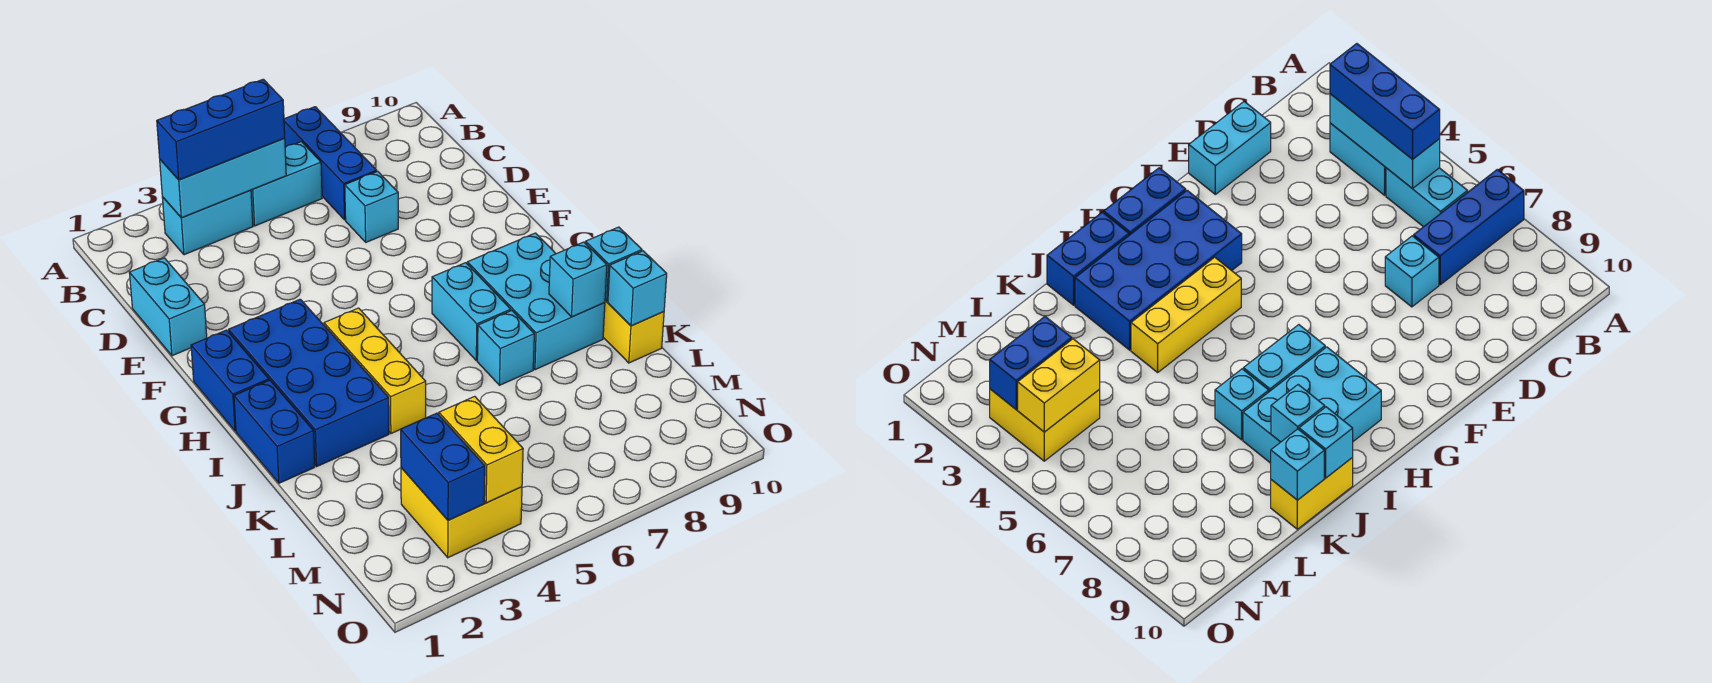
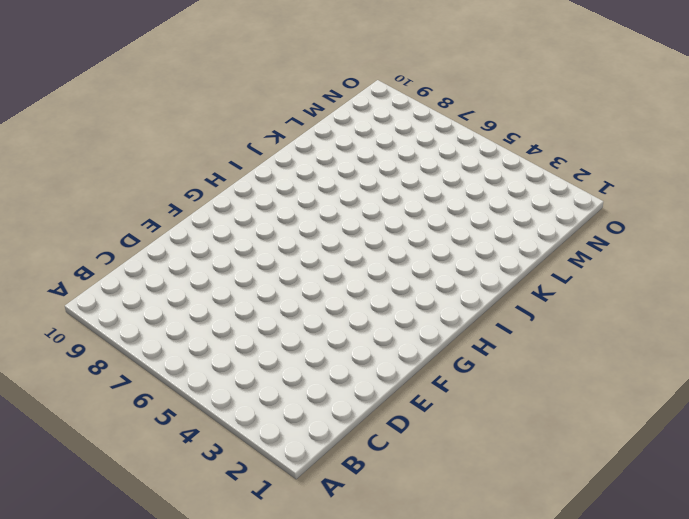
none -> blue 1x3 brick [284,107,377,220]
none -> cyan 1x2 brick [162,190,253,255]
none -> cyan 1x2 brick [251,142,322,226]

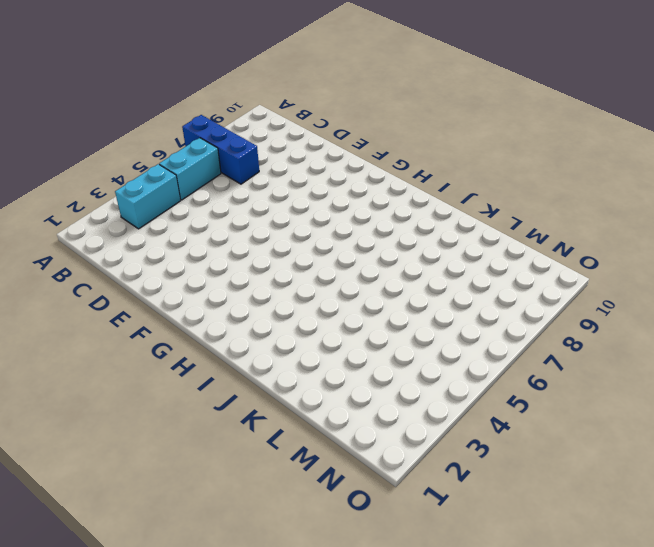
none -> cyan 1x2 brick [129,258,207,356]
none -> cyan 1x1 brick [345,171,398,242]
none -> blue 1x2 brick [191,330,269,431]

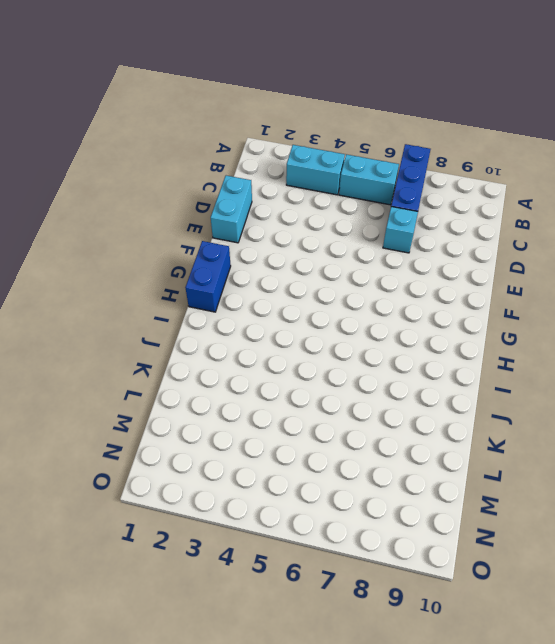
none -> blue 2x4 brick [229,299,389,466]
none -> yellow 1x3 brick [324,308,426,433]
none -> cyan 1x2 brick [432,263,511,361]

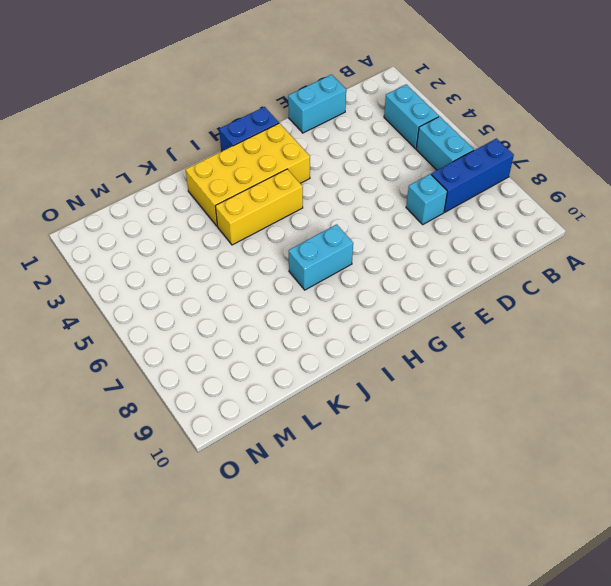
yellow 2x4 brick [186,123,310,226] -> blue 2x4 brick [229,299,389,466]
none -> cyan 2x3 brick [467,233,605,370]
none -> blue 1x2 brick [234,380,315,483]
none -> cyan 1x1 brick [477,311,534,385]

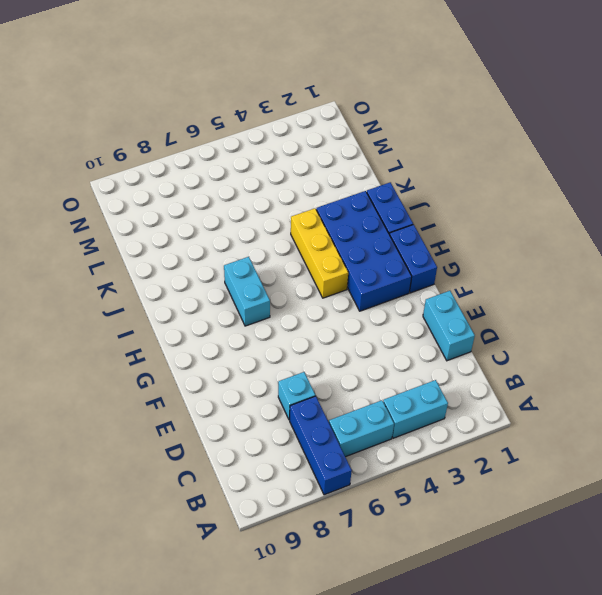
none -> cyan 2x3 brick [467,233,605,370]
none -> cyan 1x1 brick [477,311,534,385]
none -> yellow 1x2 brick [603,300,664,363]

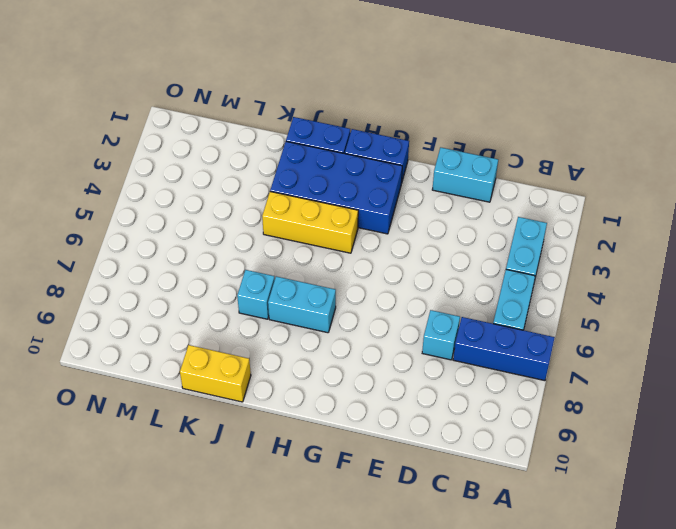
none -> cyan 2x3 brick [467,233,605,370]
none -> yellow 2x2 brick [401,468,522,558]
none -> cyan 1x3 brick [160,139,286,218]

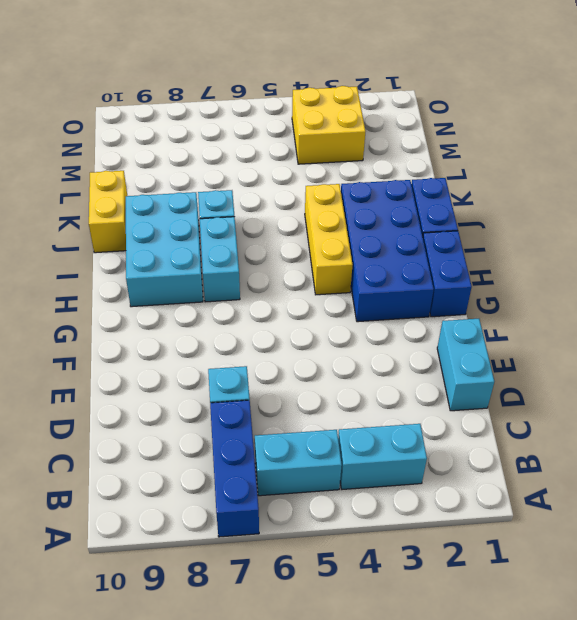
none -> cyan 1x3 brick [160,139,286,218]
none -> cyan 1x1 brick [549,242,607,317]
none -> cyan 1x1 brick [585,227,642,301]

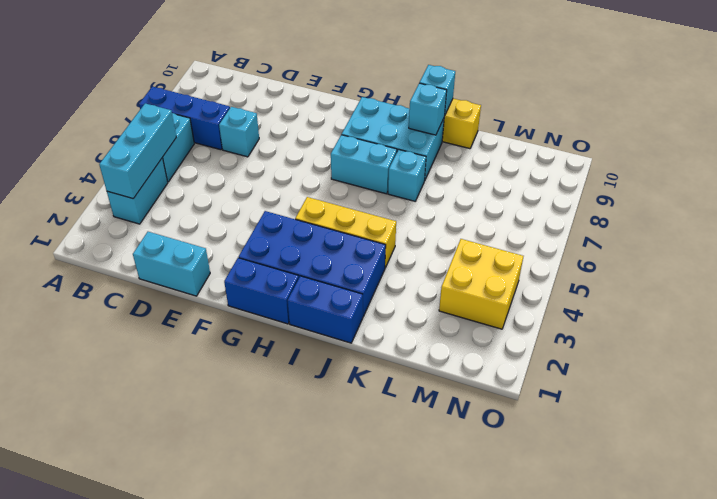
none -> cyan 1x1 brick [608,251,667,326]
none -> blue 1x2 brick [401,413,485,520]
none -> yellow 1x2 brick [439,396,523,503]

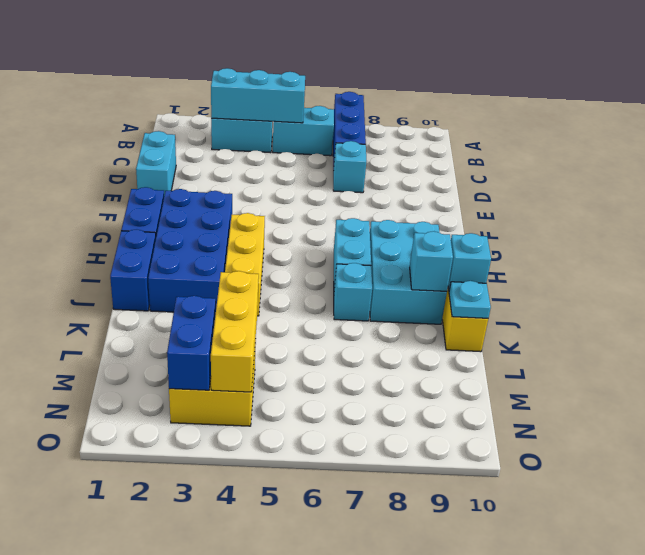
cyan 1x1 plate [449,281,491,318] -> cyan 1x1 brick [608,251,667,326]
yellow 1x3 brick [211,271,259,392] -> yellow 1x2 brick [439,396,523,503]
none -> blue 1x3 brick [157,79,285,180]

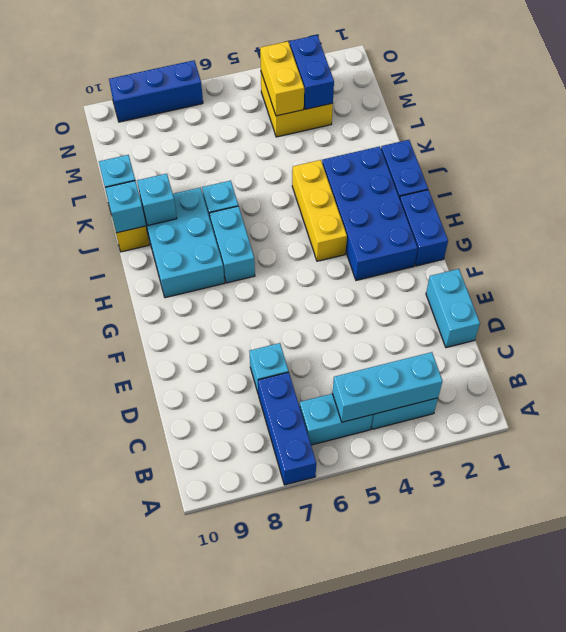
blue 1x3 brick [109,60,203,122] -> blue 1x3 brick moved to [157,79,285,180]

